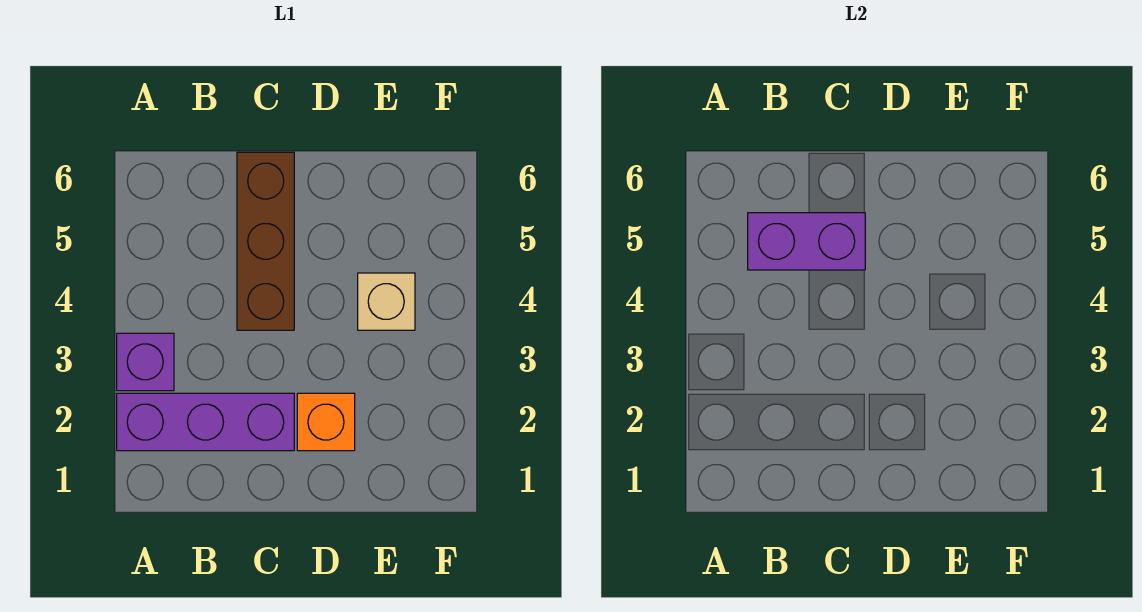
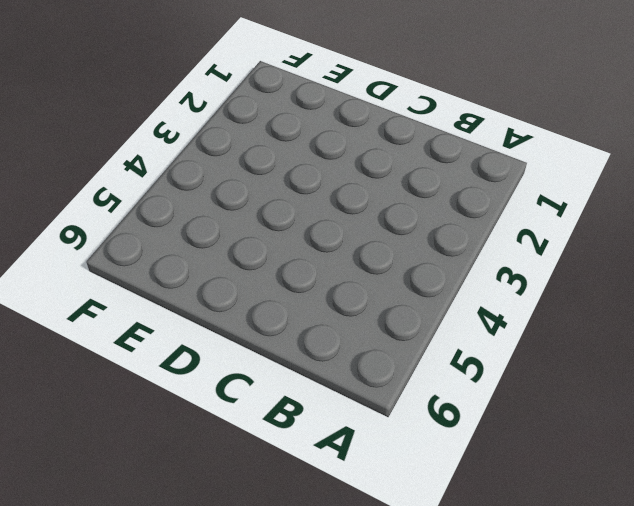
none -> purple 1x3 brick [117,393,294,451]
none -> purple 1x1 brick [117,333,174,391]

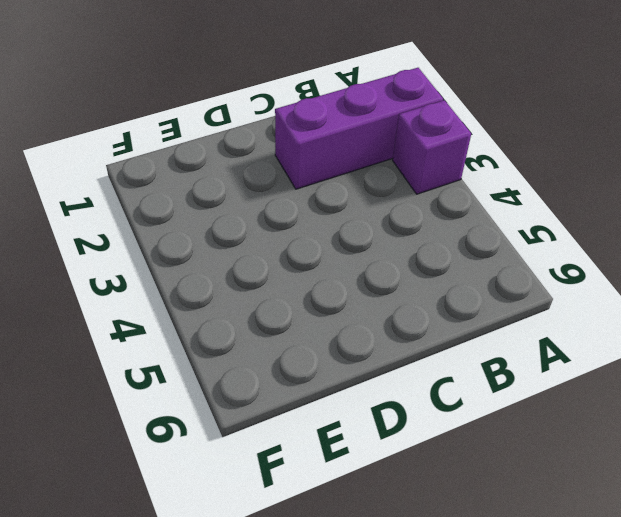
none -> brown 1x3 brick [237,152,294,330]
none -> orange 1x1 brick [297,393,355,451]

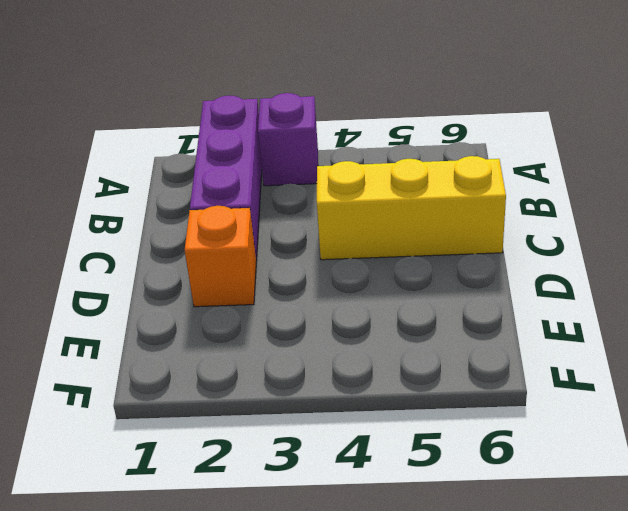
yellow 1x3 brick [317,156,506,260] -> brown 1x3 brick [237,152,294,330]
none -> tan 1x1 brick [358,273,415,330]
none -> purple 1x2 brick [748,213,865,270]

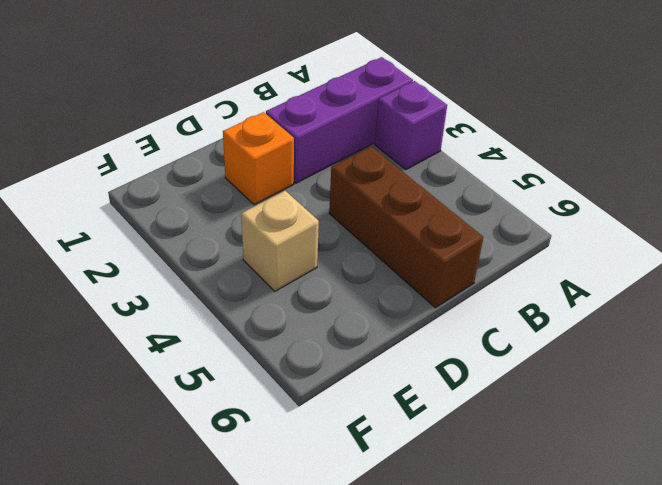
none -> purple 1x2 brick [748,213,865,270]

